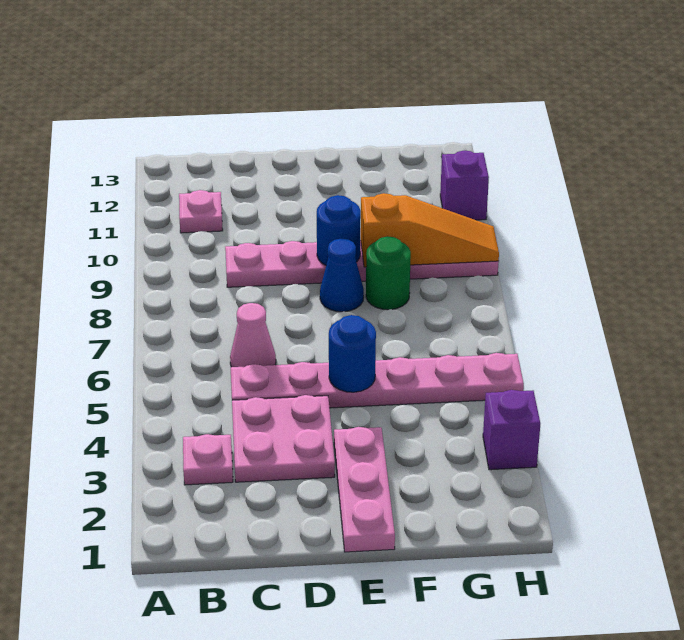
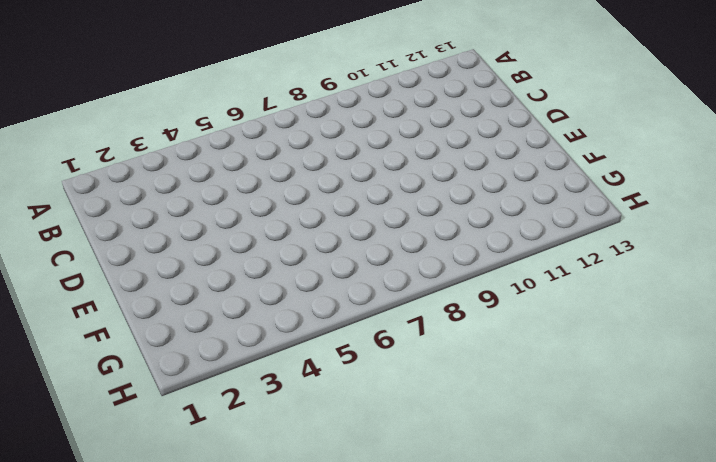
none -> pink 1x1 plate [183,434,233,485]
none -> pink 1x1 plate [179,190,223,233]
none -> pink 2x2 plate [232,395,335,482]

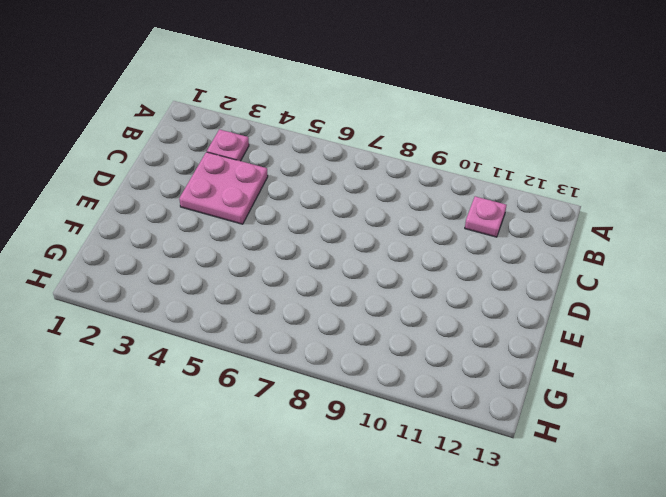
none -> pink 1x6 plate [231,353,524,408]
none -> pink 1x1 cone [230,303,276,367]
none -> pink 1x6 plate [225,240,499,287]

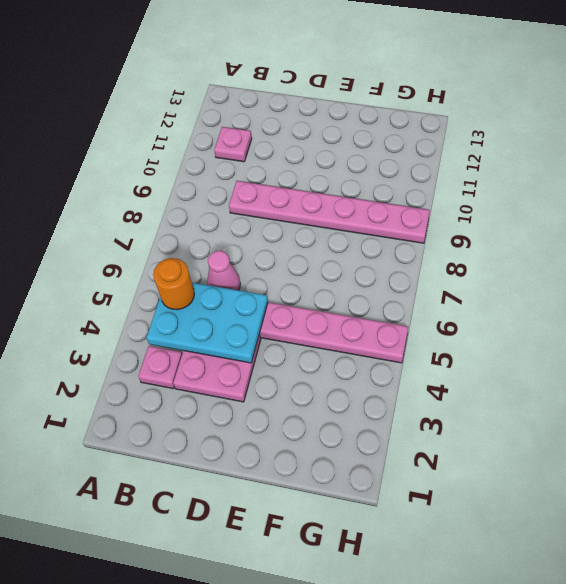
cyan 2x3 plate [146,283,268,363] -> none
orange 1x1 round brick [153,258,194,310] -> none
none -> pink 1x3 plate [334,427,395,552]
none -> blue 1x1 cone [320,239,364,312]
none -> green 1x1 round brick [366,236,411,310]

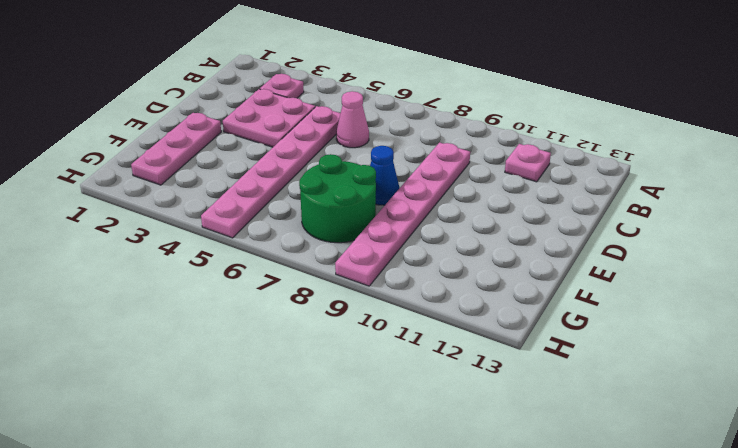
pink 1x3 plate [131,113,221,185] -> pink 1x3 plate turned to [334,427,395,552]
green 2x2 round brick [299,154,376,243] -> green 1x1 round brick [366,236,411,310]
none -> purple 1x1 brick [483,390,540,470]
none -> purple 1x1 brick [440,151,489,220]
none -> blue 1x1 round brick [329,315,376,392]

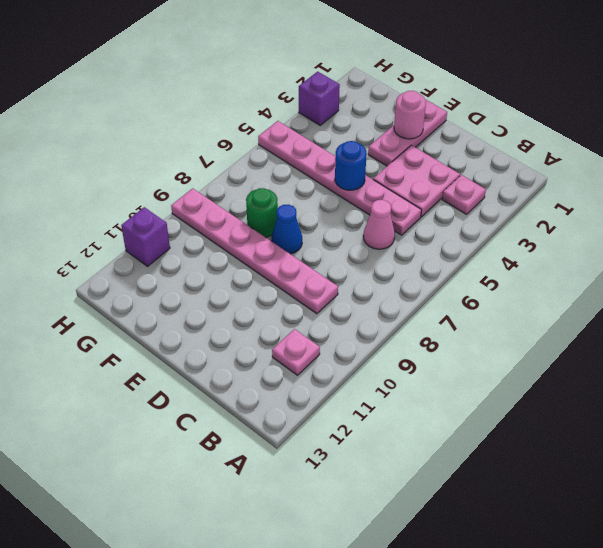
pink 1x1 round brick [394,91,426,139] -> none
none -> blue 1x1 round brick [317,195,361,265]
none -> orange 1x3 slope [361,193,499,267]

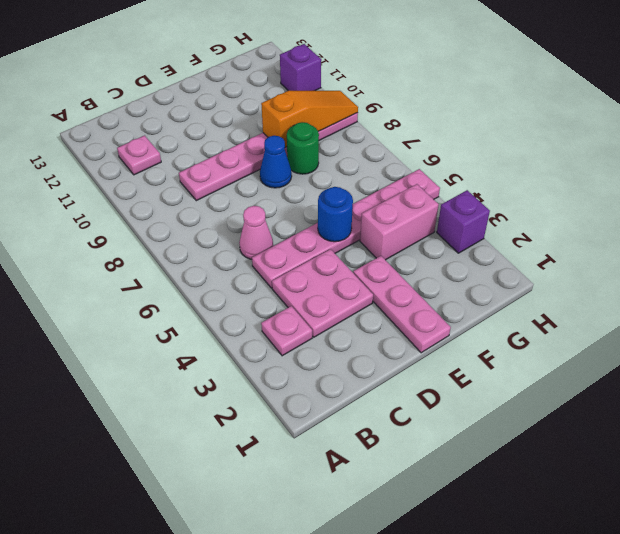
pink 1x2 brick [360,184,439,260] -> none
none -> blue 1x1 round brick [317,195,361,265]

